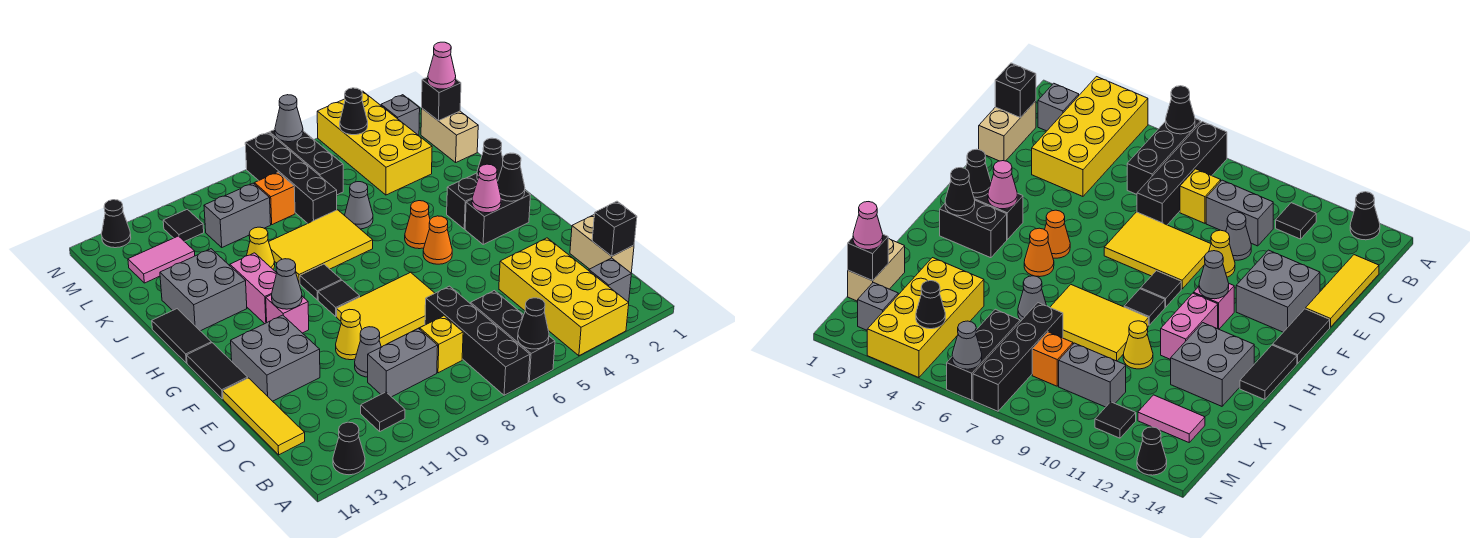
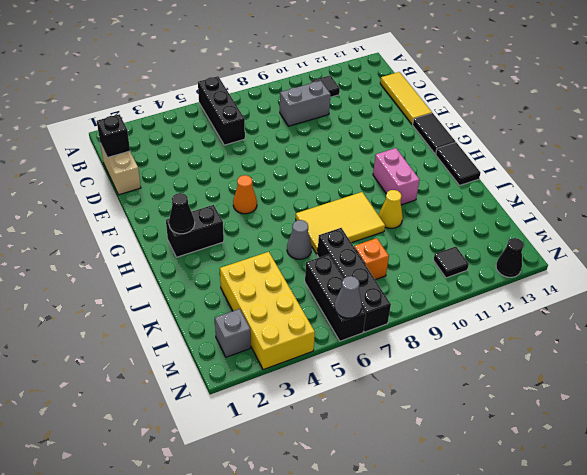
none -> yellow 2x4 brick [499,238,629,356]
none -> black 1x4 brick [425,286,530,395]
none -> black 1x1 cone [333,422,365,475]
none -> grey 1x1 brick [589,258,631,302]

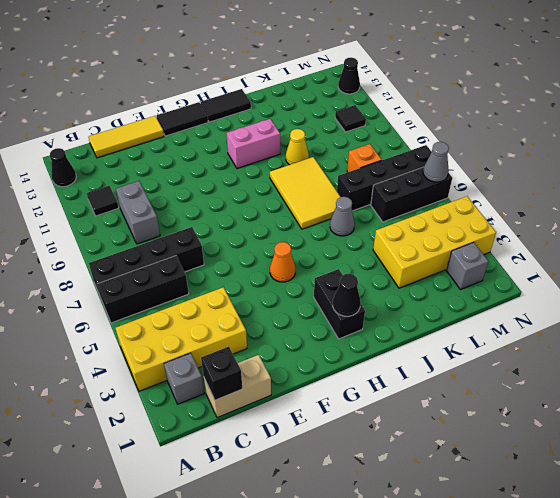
none -> yellow 1x1 brick [420,316,463,373]
none -> grey 1x1 cone [355,327,381,377]
none -> yellow 2x3 tile [337,272,435,347]
none -> yellow 1x1 cone [336,309,362,360]

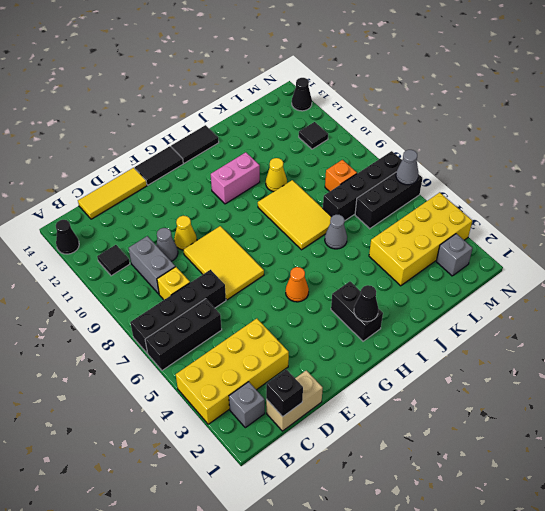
none -> grey 2x2 brick [231,315,320,401]
none -> black 1x2 brick [465,191,530,244]
none -> black 1x1 tile [318,280,360,316]
none -> pink 1x1 brick [266,295,309,333]

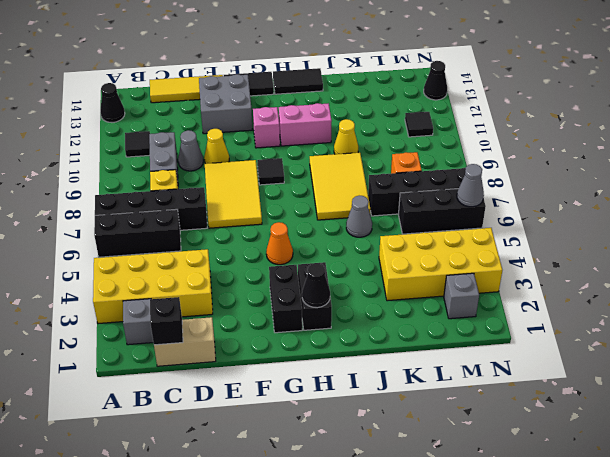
none -> orange 1x1 cone [405,201,430,249]
none -> black 1x1 tile [300,264,341,300]
none -> grey 2x2 brick [160,249,247,331]
none -> tan 1x2 brick [421,108,478,162]

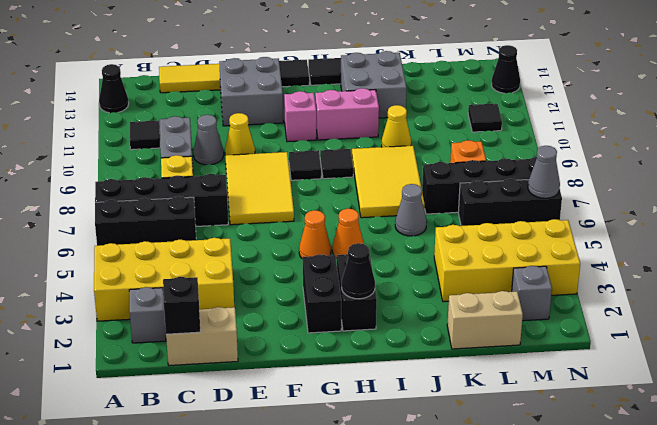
none -> grey 1x2 brick [204,183,271,247]
none -> pink 1x2 tile [128,236,195,283]
none -> black 1x1 cone [518,298,549,349]
none -> black 1x1 cone [498,153,525,201]

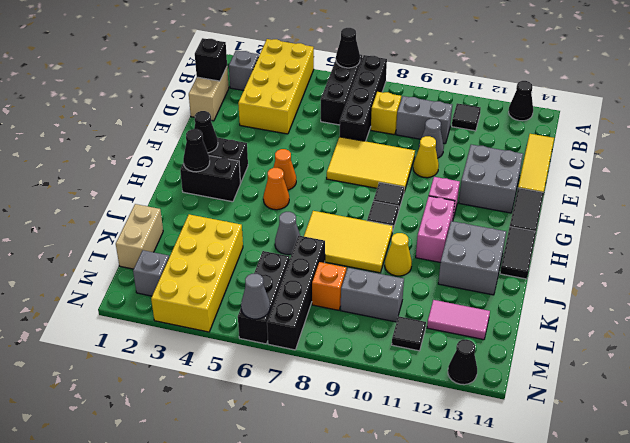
none -> pink 1x1 cone [472,164,501,213]
none -> grey 1x1 cone [272,259,302,309]
none -> black 1x1 brick [422,77,461,121]
none -> black 1x1 cone [340,88,368,135]

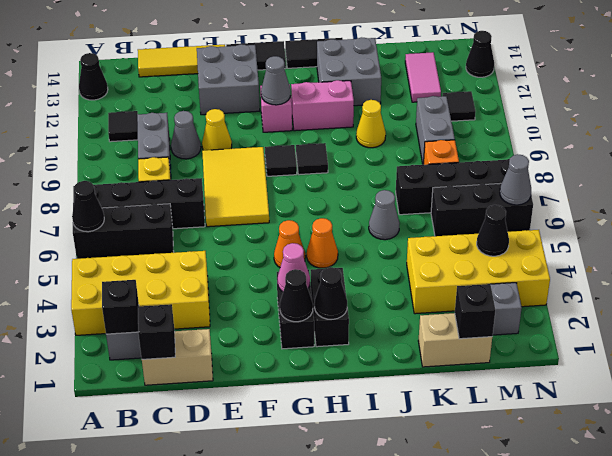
black 1x1 brick [102,280,139,334] -> none
none -> yellow 2x3 tile [269,210,373,284]
none -> pink 1x1 cone [428,42,456,89]

